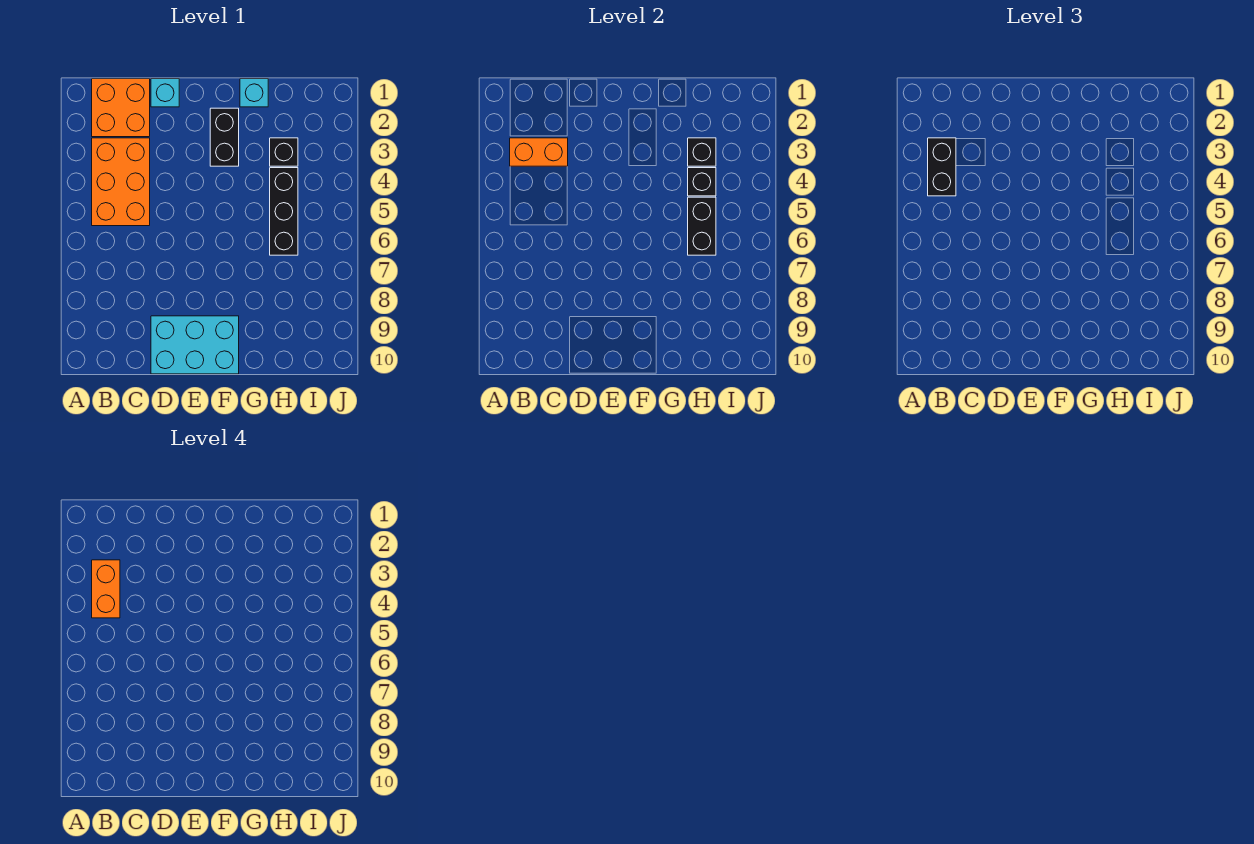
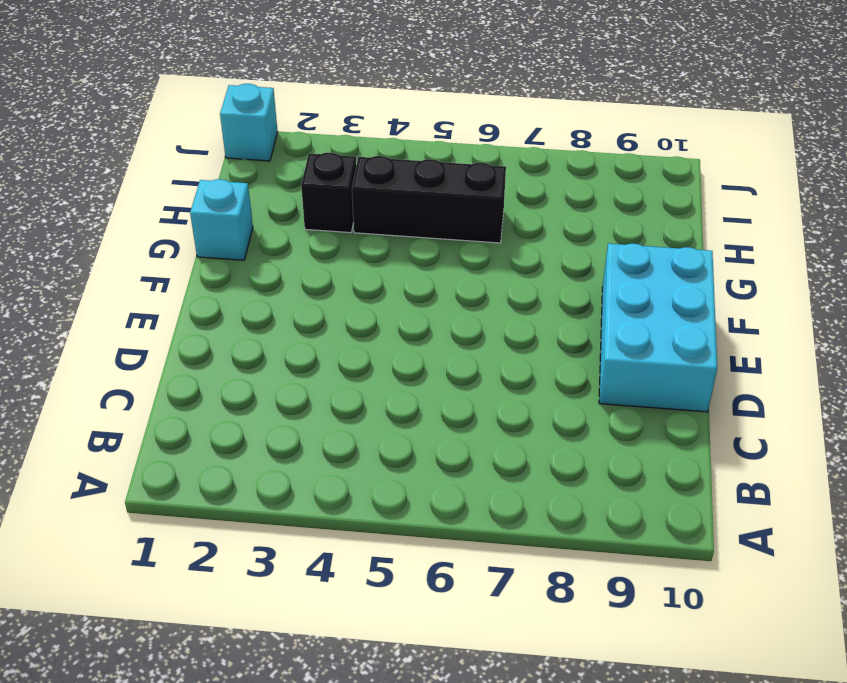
cyan 1x1 brick [220,84,278,161] -> cyan 1x1 brick moved to [151,79,179,107]
none -> orange 2x2 brick [92,79,150,137]
none -> orange 2x3 brick [92,138,150,226]
none -> black 1x2 brick [210,108,239,166]

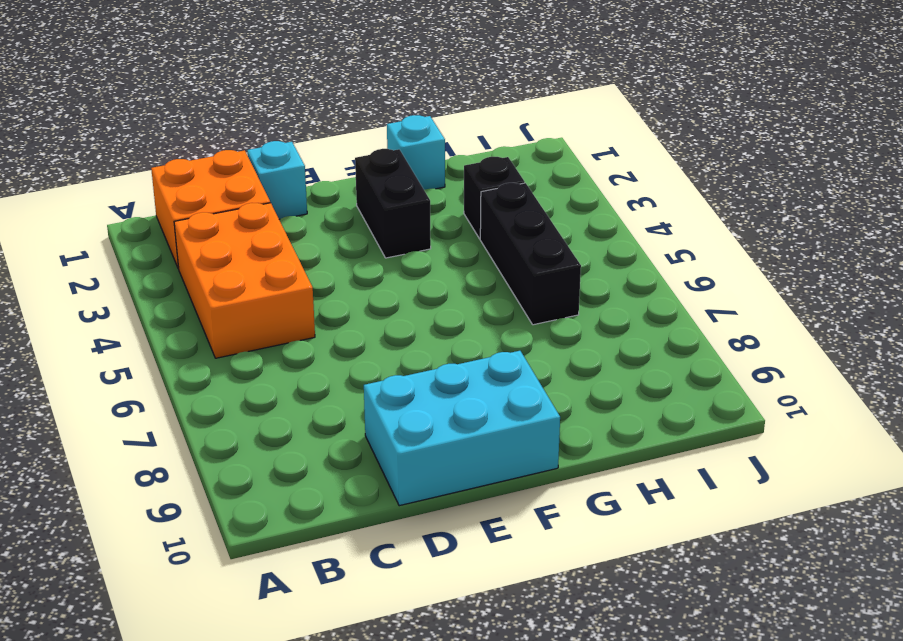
none -> orange 1x2 brick [510,138,568,166]
none -> black 1x1 brick [688,138,716,166]
none -> black 1x1 brick [688,168,716,196]

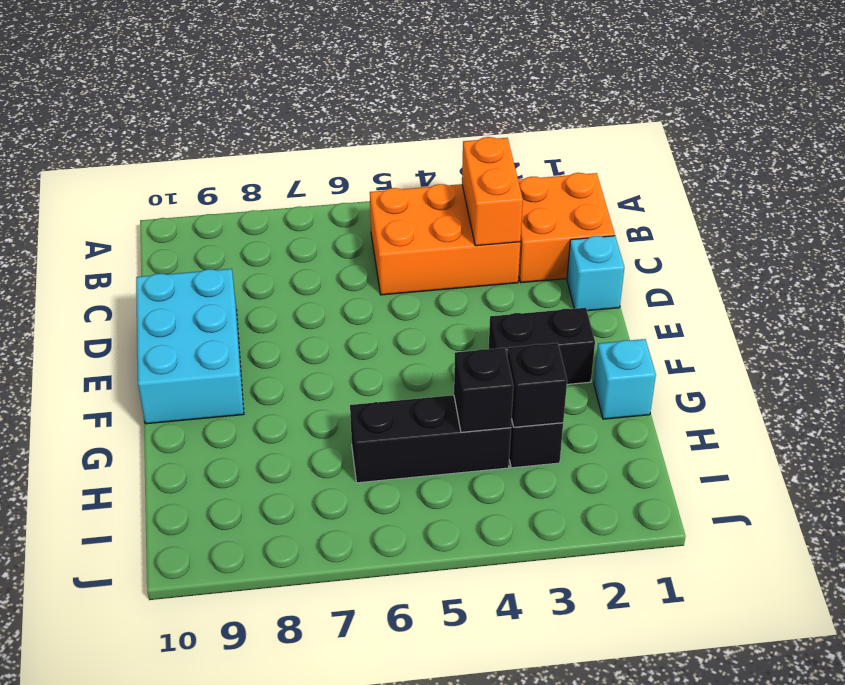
none -> black 1x2 brick [688,197,716,255]
none -> black 1x2 brick [928,138,956,196]
none -> orange 1x2 brick [92,560,120,618]

